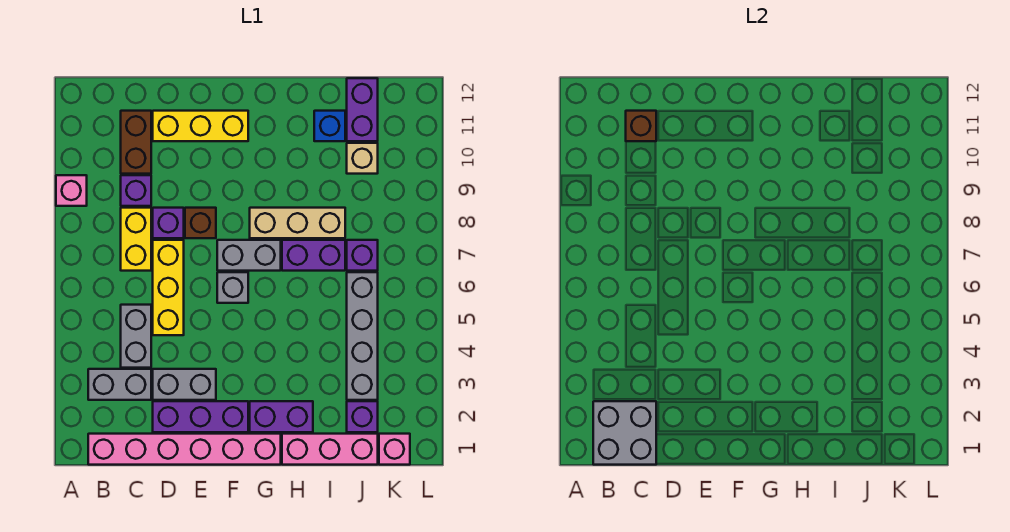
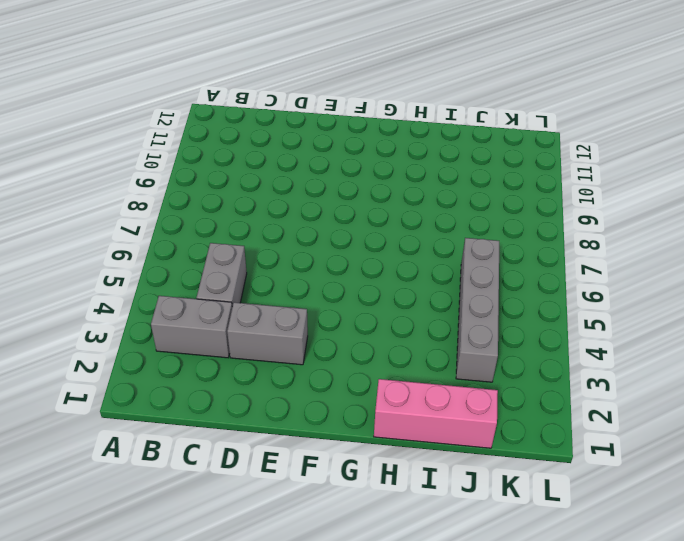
none -> pink 1x1 brick [56,175,87,206]
none -> pink 1x6 brick [88,434,281,465]
none -> yellow 1x2 brick [121,208,151,271]

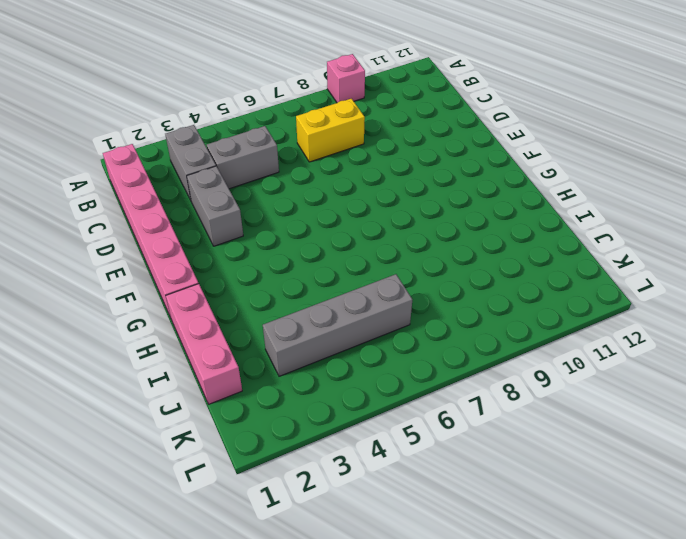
none -> purple 1x1 brick [121,175,151,206]
none -> brown 1x2 brick [121,111,151,174]
none -> purple 1x3 brick [153,401,248,432]

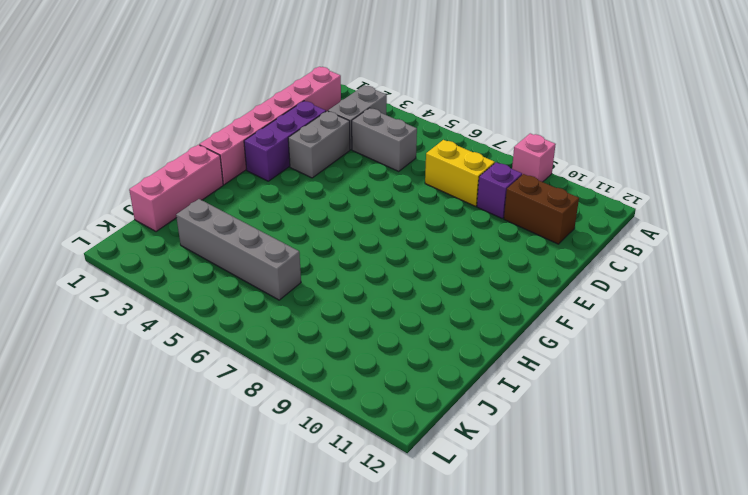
none -> yellow 1x3 brick [153,240,184,335]
none -> purple 1x1 brick [153,208,184,238]
none -> yellow 1x3 brick [153,111,248,141]

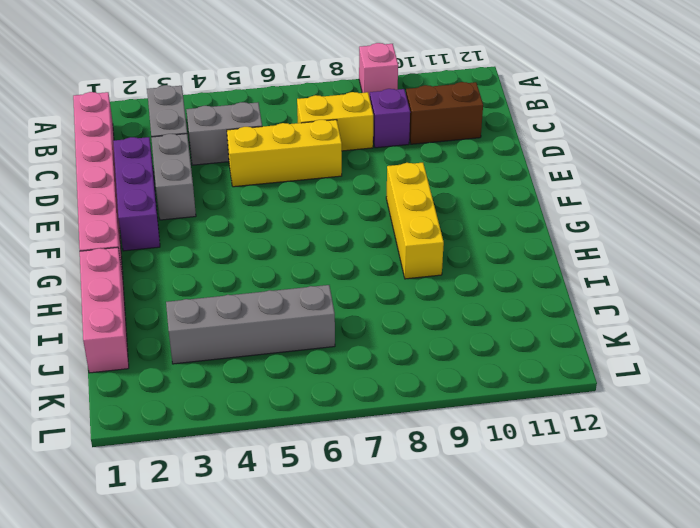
yellow 1x3 brick [386,163,444,279] -> yellow 1x3 brick moved to [153,111,248,141]
none -> purple 1x1 brick [153,208,184,238]
none -> brown 1x1 brick [185,208,216,238]
none -> grey 1x1 brick [217,272,248,303]

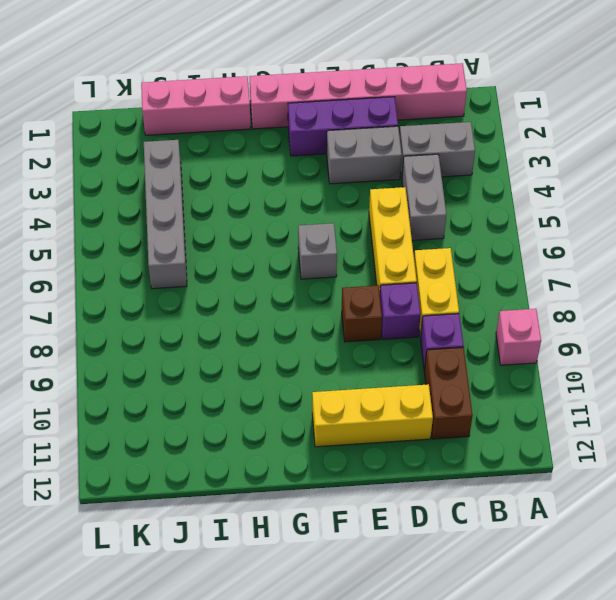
none -> grey 1x2 brick [217,240,281,271]
none -> purple 1x2 brick [250,401,313,432]
none -> tan 1x3 brick [250,208,345,238]

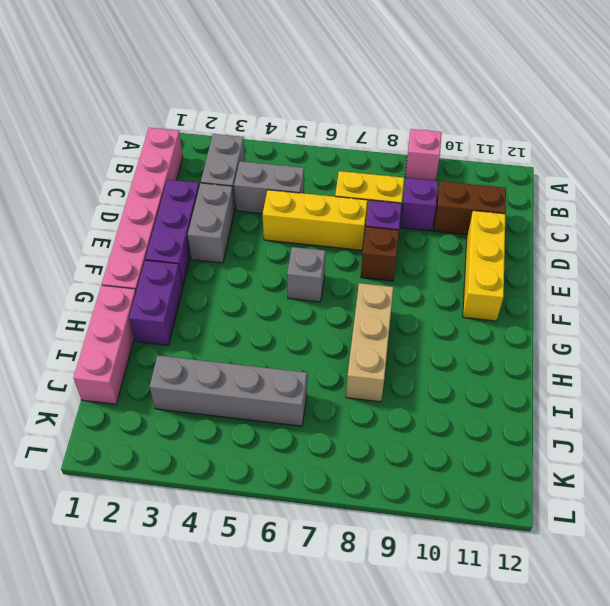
none -> grey 1x2 brick [217,240,281,271]
none -> purple 1x2 brick [282,240,345,271]
none -> blue 1x1 brick [314,111,345,141]

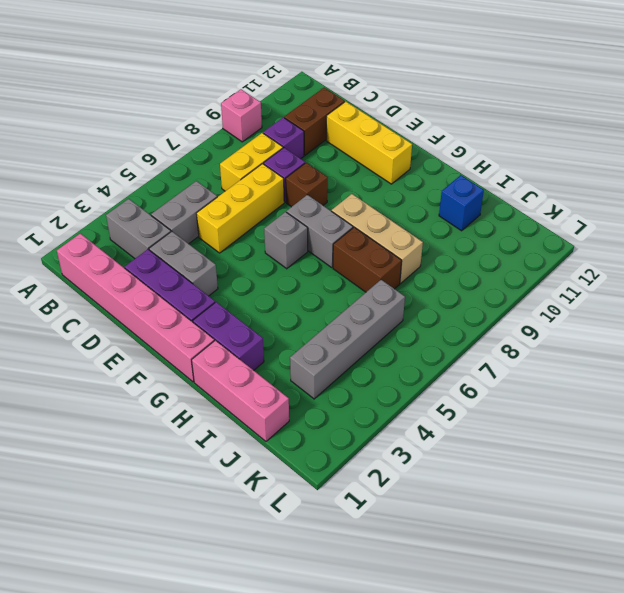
brown 1x2 brick [333,227,402,292] -> purple 1x2 brick [282,240,345,271]
none -> purple 1x1 brick [347,401,378,432]
none -> purple 1x1 brick [347,240,378,271]
none -> tan 1x1 brick [347,143,378,174]

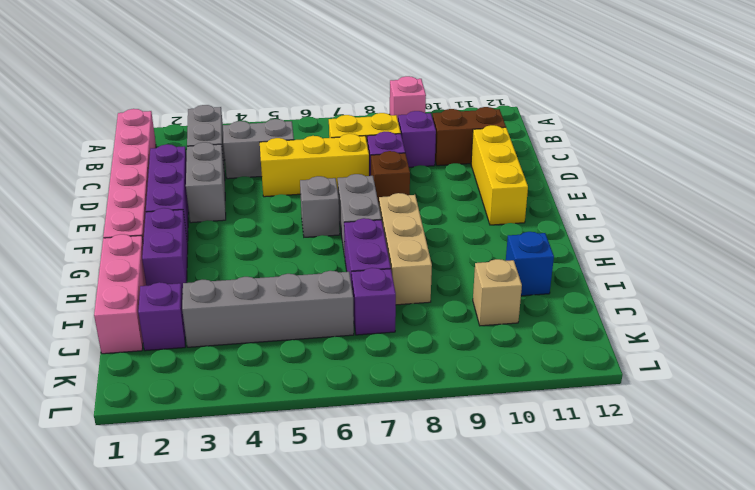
none -> purple 1x2 brick [347,78,378,141]
none -> pink 1x1 brick [379,434,410,465]
none -> grey 2x2 brick [593,401,656,465]

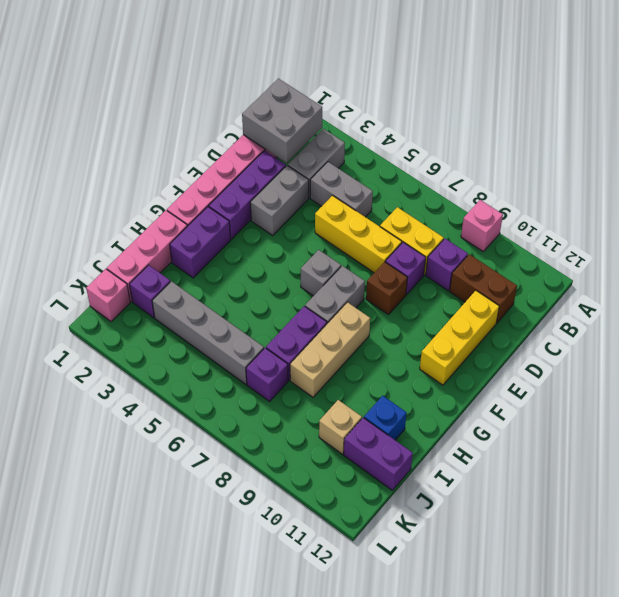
none -> brown 1x1 brick [626,111,656,141]

